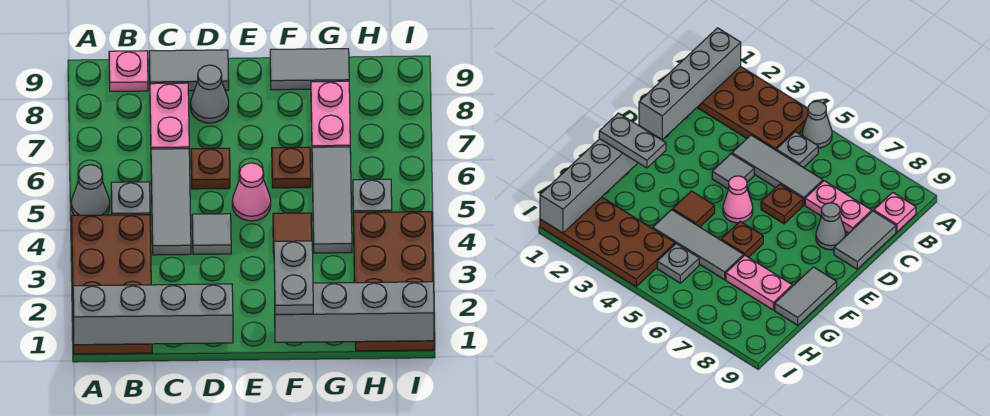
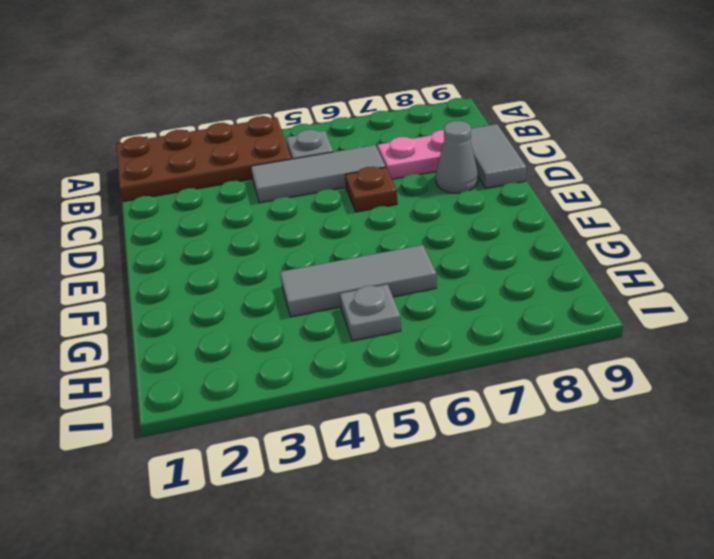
none -> grey 1x1 cone [71,165,110,215]
none -> pink 1x1 plate [109,51,148,91]
none -> grey 1x1 tile [192,214,231,254]

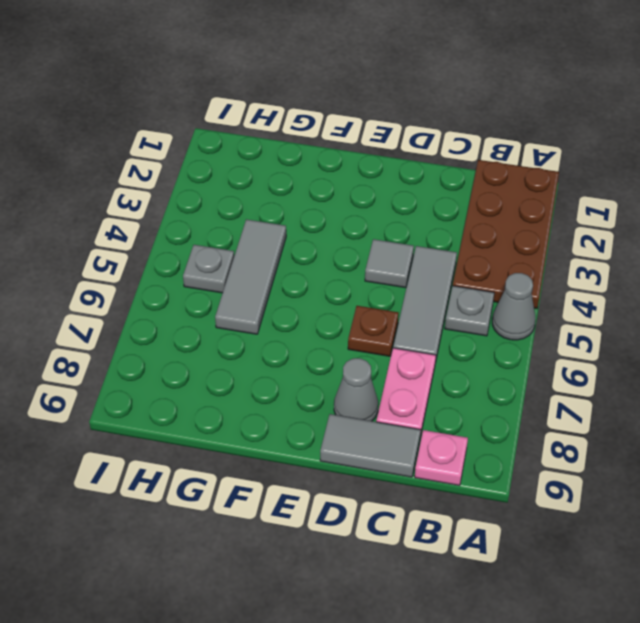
none -> pink 1x1 cone [232,163,271,221]
none -> brown 1x1 tile [273,213,312,253]
none -> brown 1x1 plate [272,147,311,188]

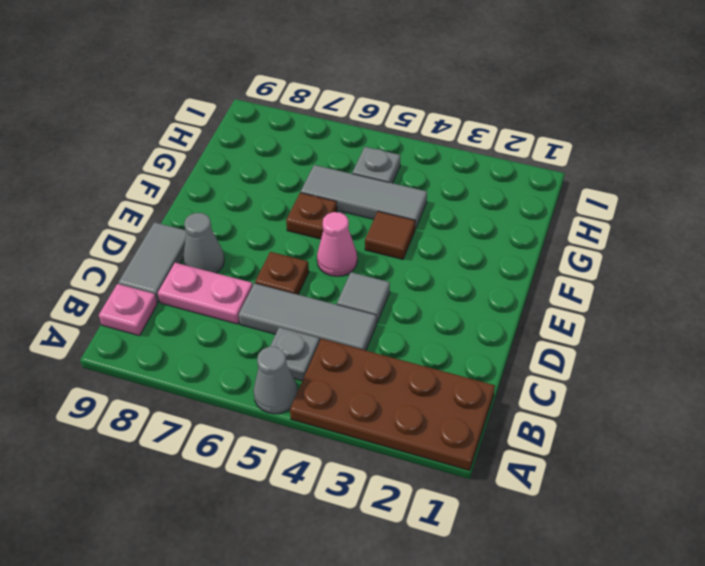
none -> grey 1x2 tile [270,49,349,90]
none -> pink 1x2 plate [311,81,350,147]
none -> brown 2x4 plate [353,212,434,351]

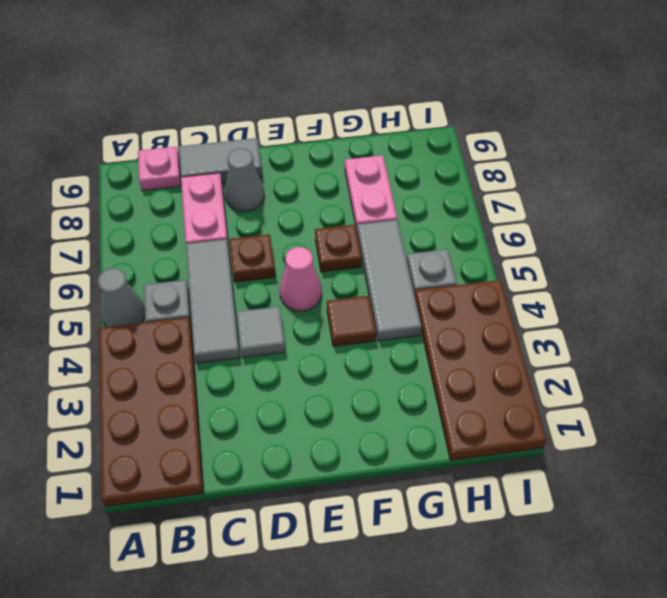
none -> grey 1x2 tile [270,49,349,90]
none -> grey 1x4 brick [73,284,233,345]
none -> grey 1x4 brick [275,282,434,342]

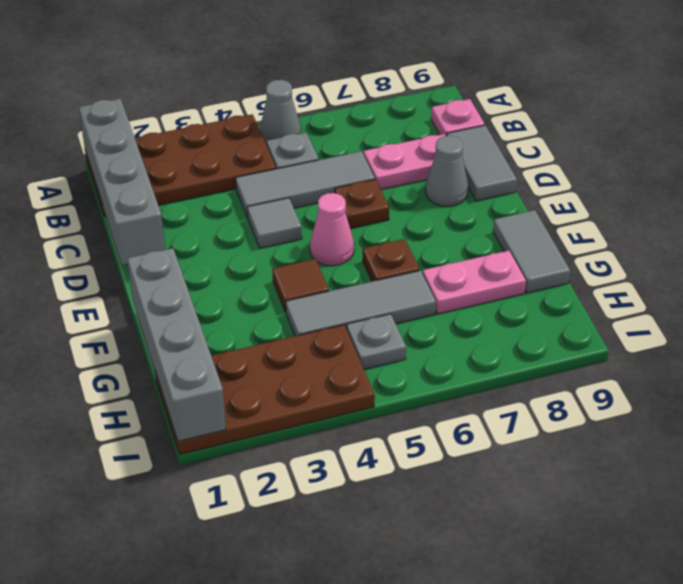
none -> grey 1x2 plate [274,241,313,314]

